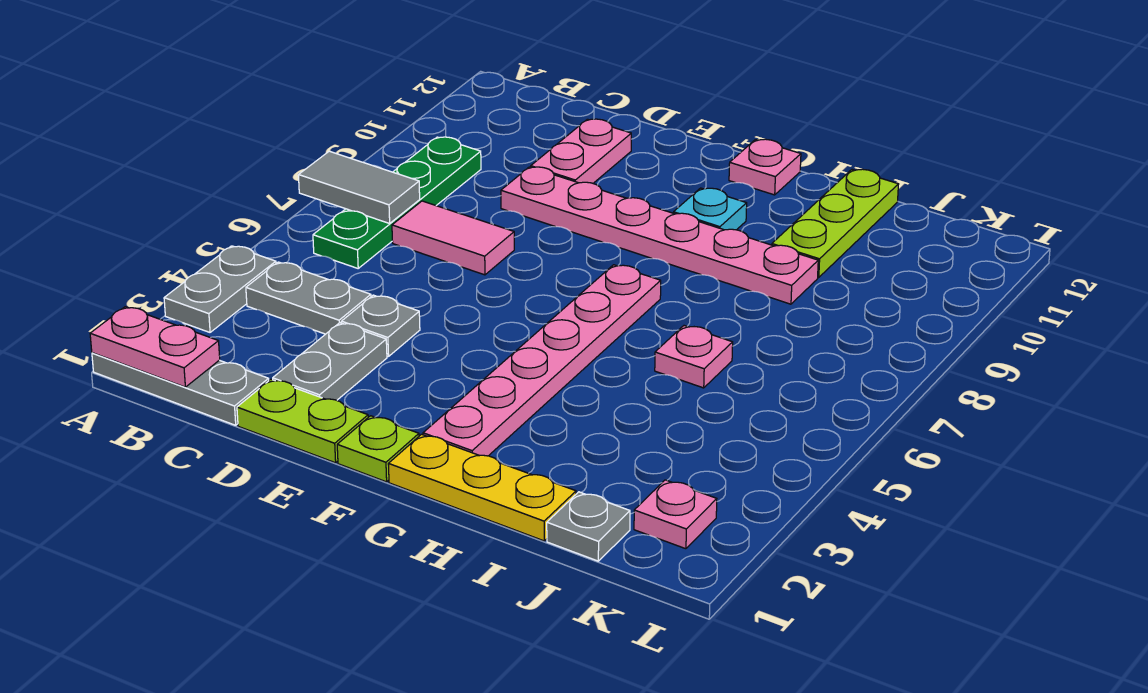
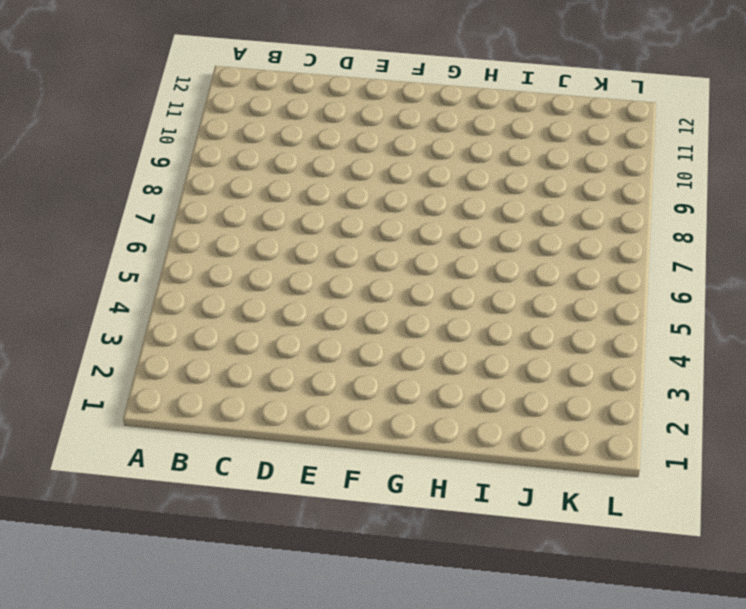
none -> grey 1x3 plate [92,353,269,425]
none -> grey 1x2 plate [164,246,276,332]
none -> grey 1x2 plate [246,262,371,334]

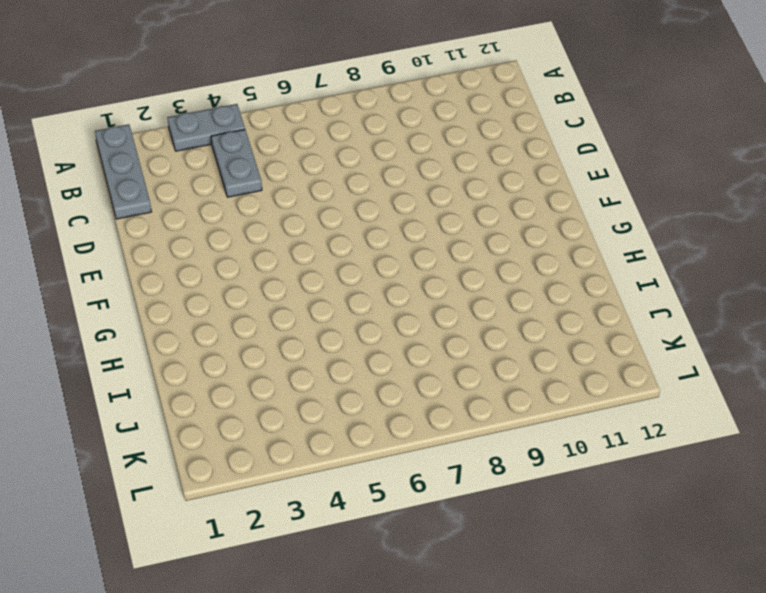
none -> green 1x4 plate [313,137,481,268]
none -> pink 1x2 tile [392,201,514,275]
none -> lime 1x2 plate [237,379,368,463]

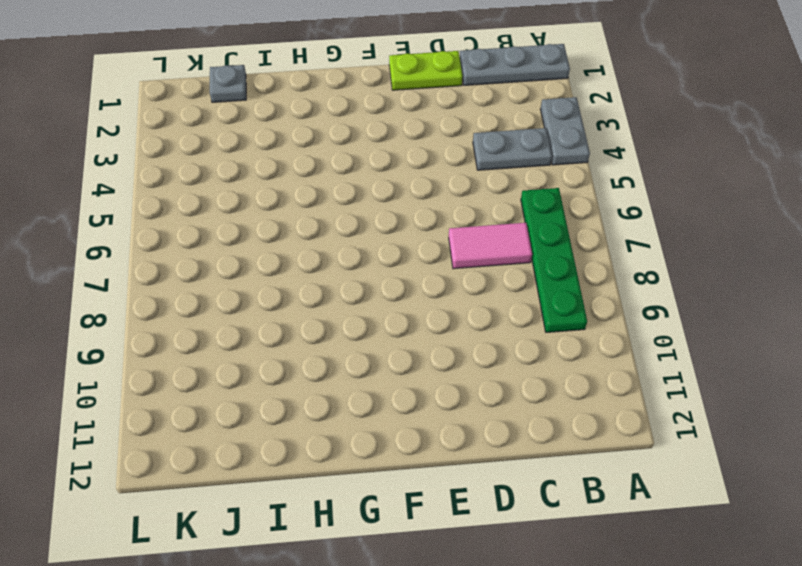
none -> grey 1x2 plate [273,323,387,400]
none -> grey 1x1 plate [342,295,420,357]
none -> pink 1x6 plate [501,167,818,304]

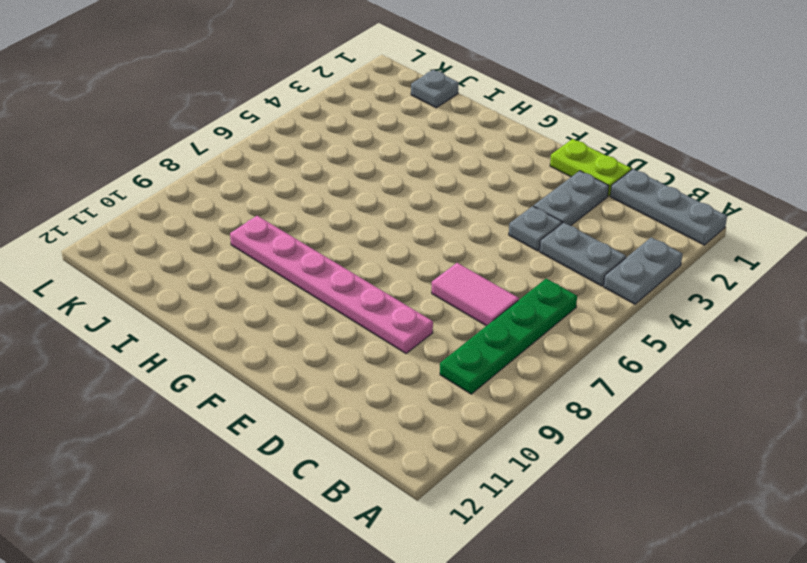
none -> pink 1x2 plate [531,119,631,183]
none -> lime 1x1 plate [337,416,419,482]
none -> yellow 1x3 plate [388,434,576,541]

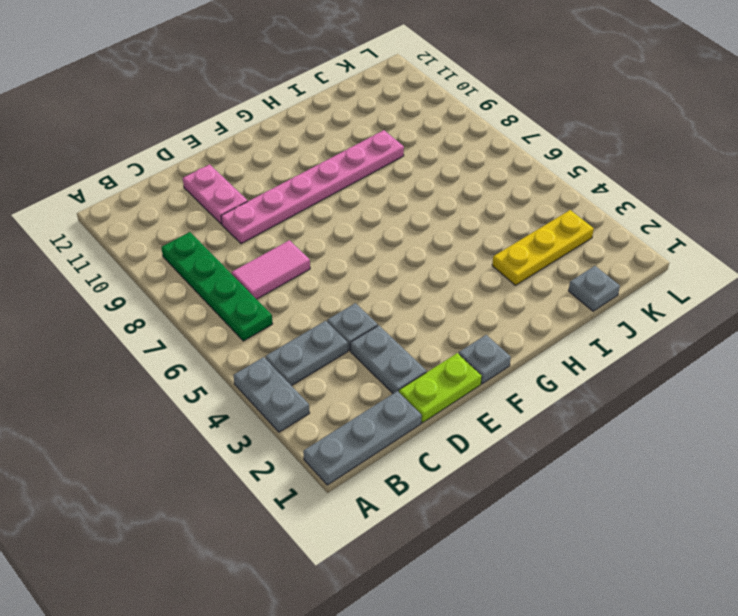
grey 1x1 plate [459,335,511,384] -> lime 1x1 plate [337,416,419,482]
yellow 1x3 plate [492,210,594,285] -> yellow 1x3 plate moved to [388,434,576,541]
none -> pink 1x6 plate [423,265,661,456]
none -> cyan 1x1 plate [673,188,747,230]
none -> pink 1x1 plate [729,139,801,195]

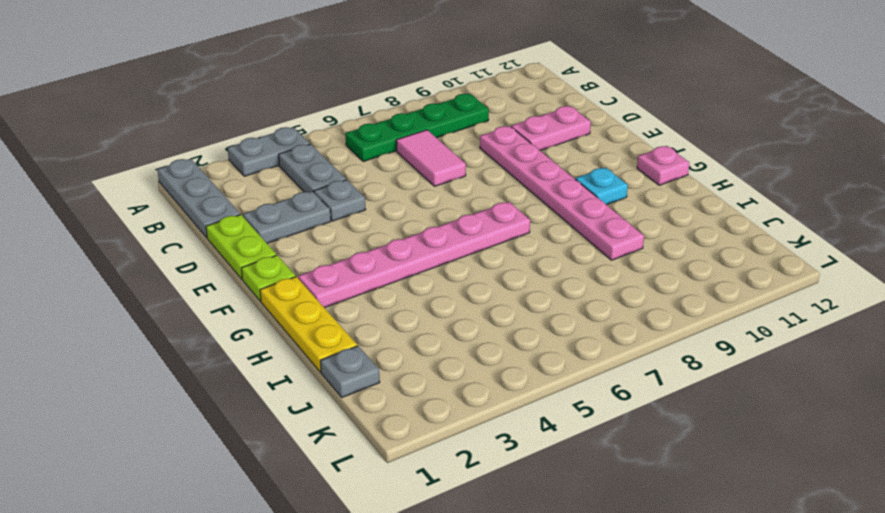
none -> pink 1x1 plate [655,326,733,388]
none -> lime 1x3 plate [772,169,899,278]
none -> pink 1x1 plate [634,480,717,549]

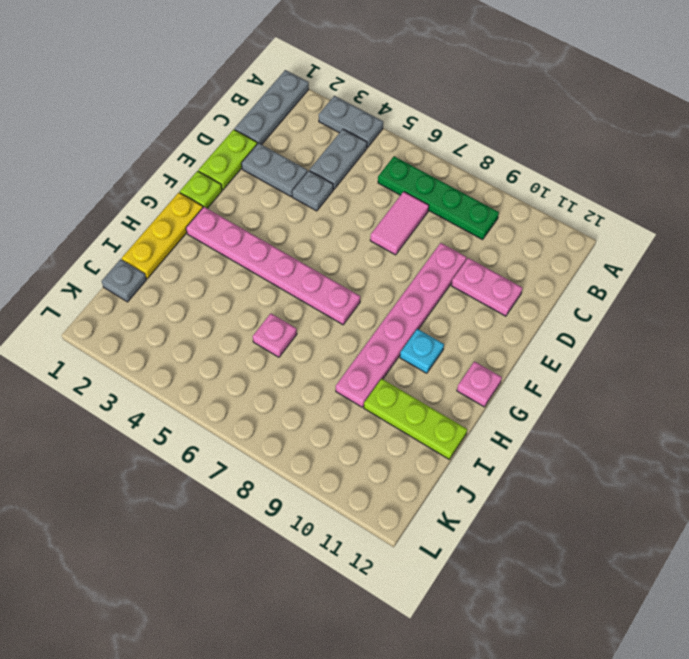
none -> pink 1x1 plate [634,480,717,549]
none -> pink 1x2 plate [90,307,220,387]
none -> grey 1x2 tile [298,151,420,223]

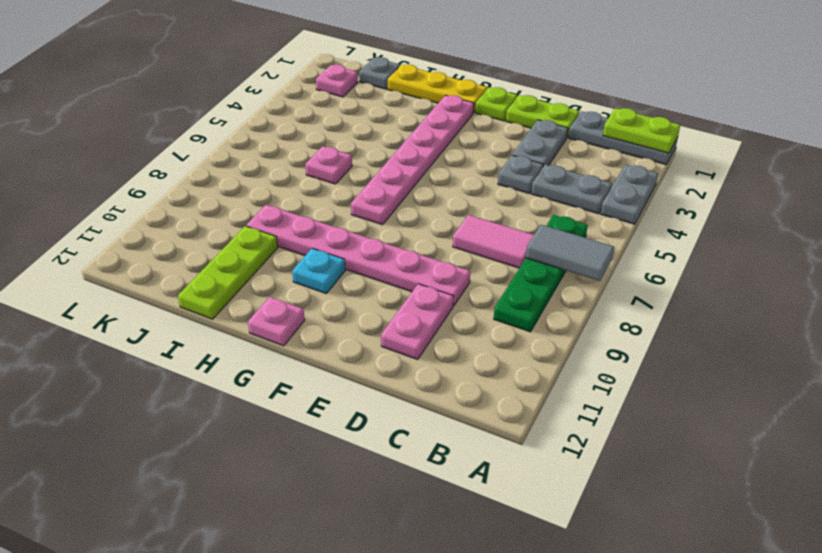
lime 1x2 plate [603,108,680,153] -> pink 1x2 plate [90,307,220,387]

